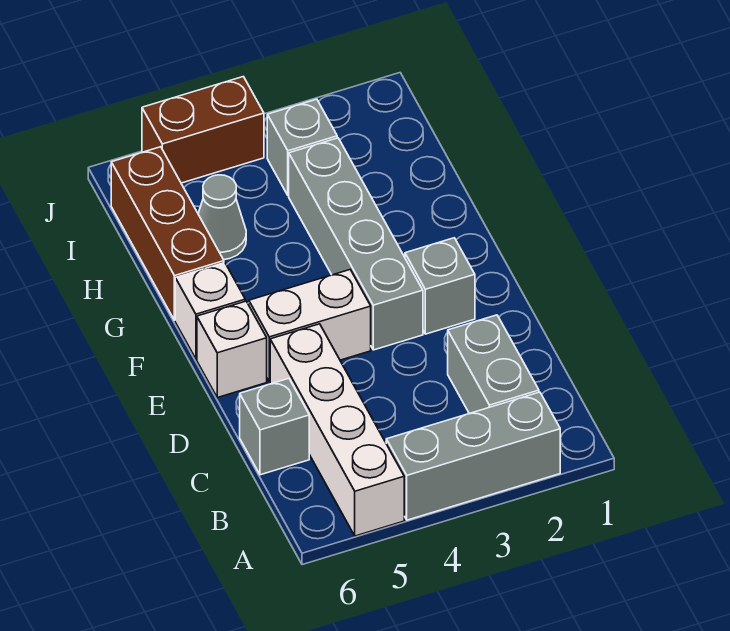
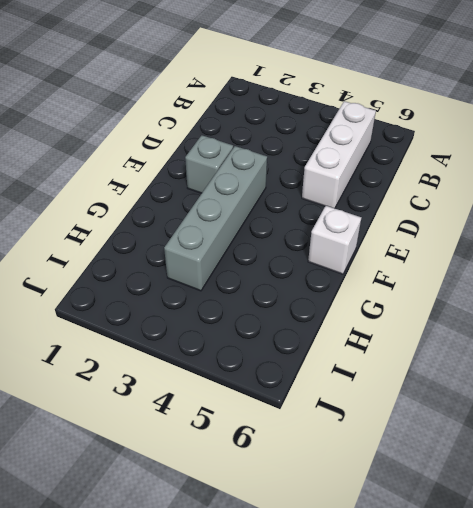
white 1x3 brick [302,101,376,208] -> white 1x4 brick [270,324,404,536]
none -> grey 1x3 brick [386,392,560,520]
none -> grey 1x2 brick [448,315,539,414]
none -> grey 1x1 brick [240,378,309,475]

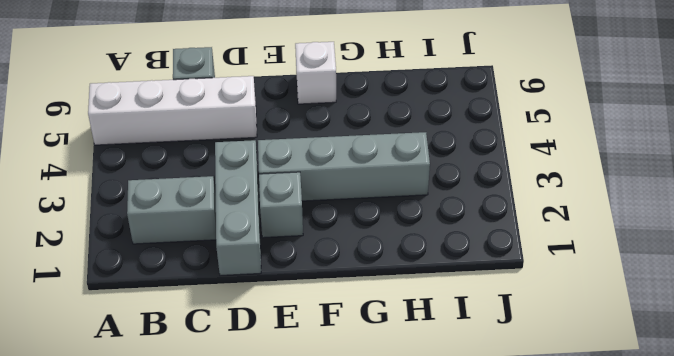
grey 1x3 brick [215,140,261,275] -> grey 1x3 brick moved to [386,392,560,520]
none -> white 1x2 brick [249,270,371,382]
none -> white 1x1 brick [197,301,267,398]
none -> brown 1x3 brick [111,147,224,320]

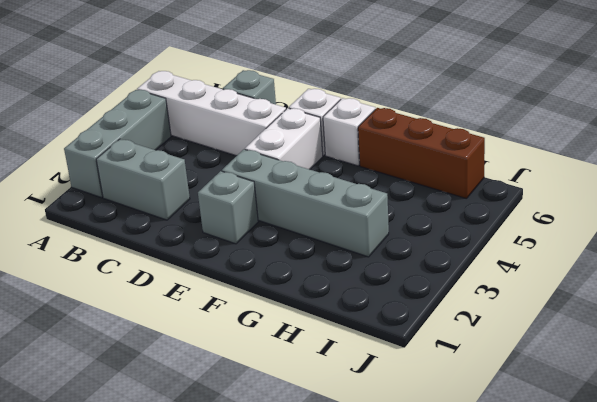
none -> grey 1x1 cone [198,175,246,260]
none -> grey 1x1 brick [267,99,337,196]
none -> brown 1x2 brick [142,77,264,183]

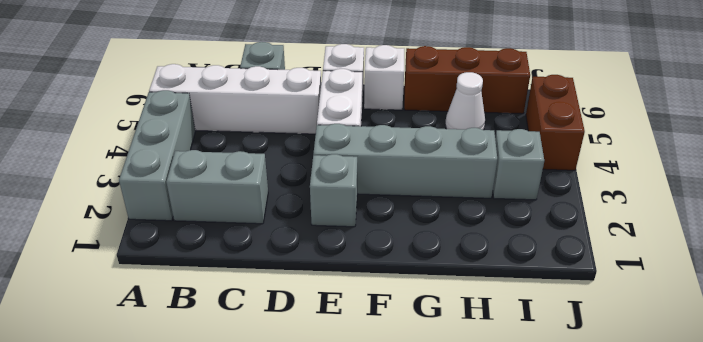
white 1x1 cone [445,72,485,130] -> grey 1x1 cone [198,175,246,260]

